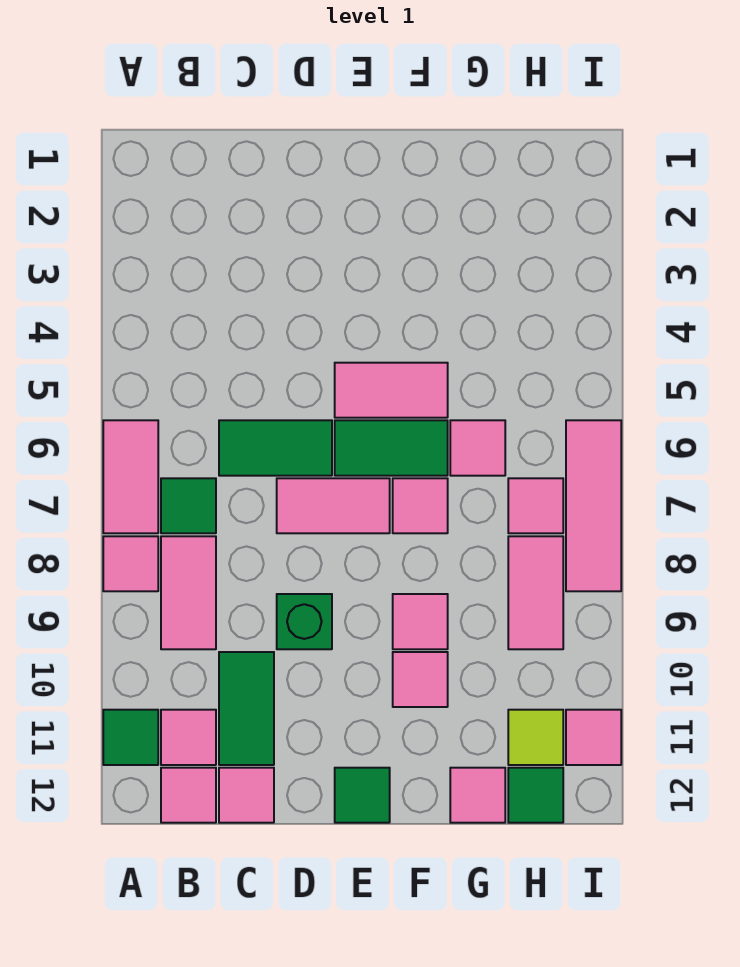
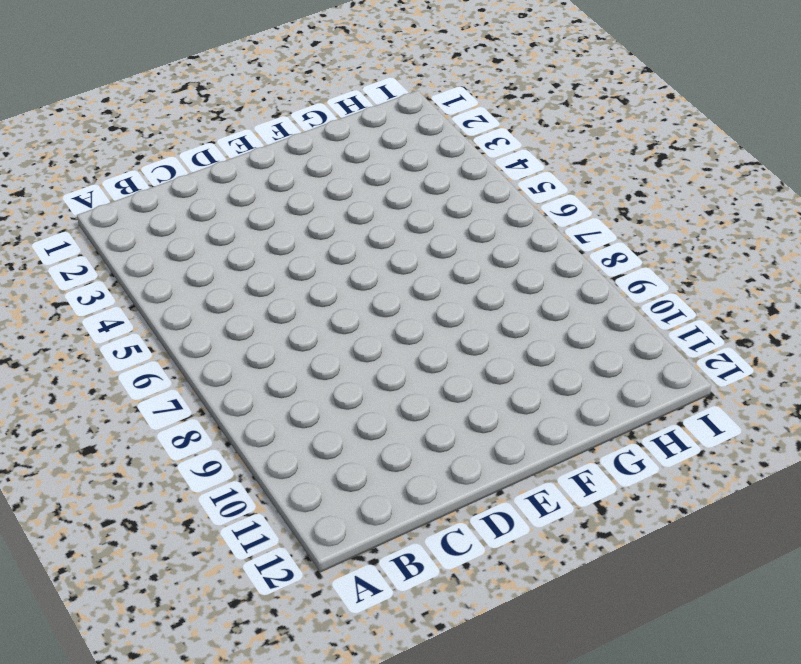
none -> pink 1x2 tile [103,420,158,533]
none -> pink 1x1 tile [103,536,158,591]
none -> green 1x1 tile [103,710,158,765]

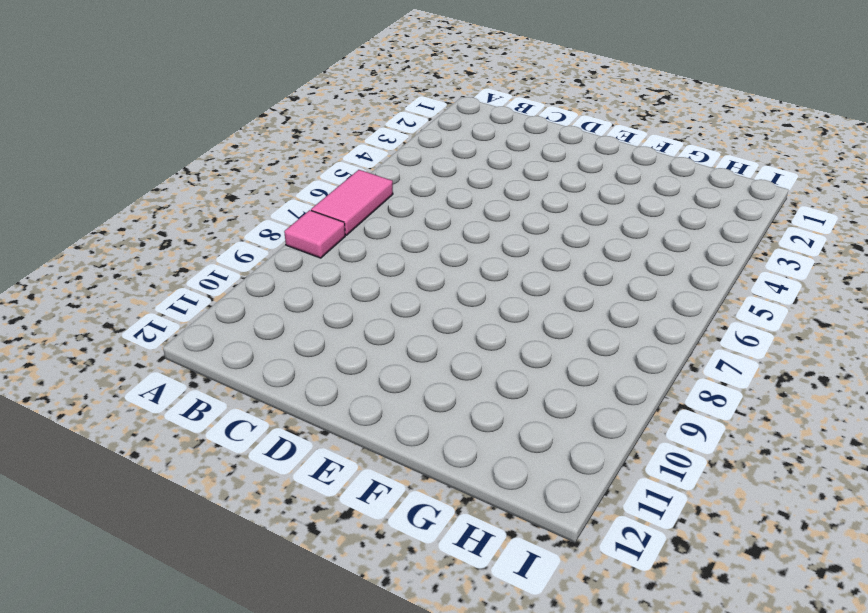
none -> green 1x1 tile [103,710,158,765]
none -> green 1x1 tile [161,478,216,533]
none -> pink 1x2 tile [161,536,216,649]

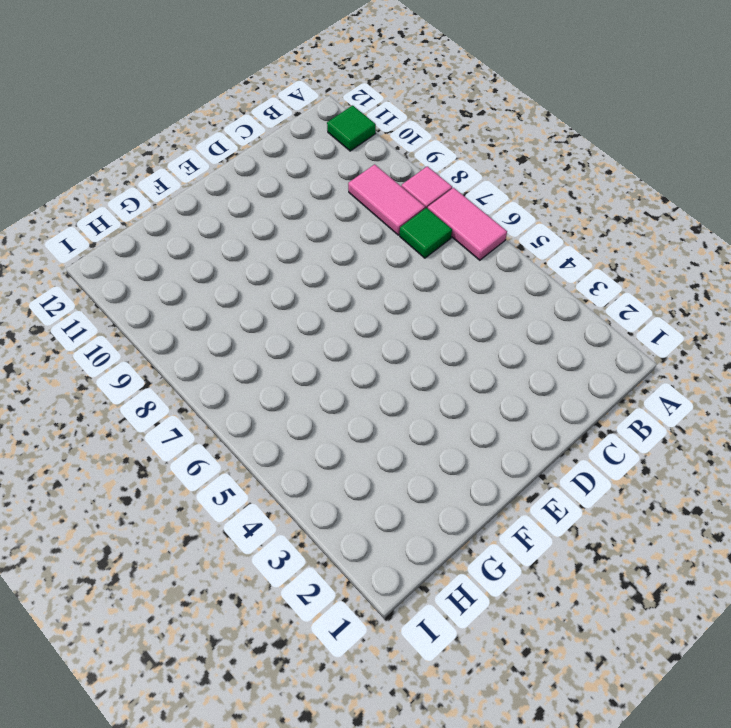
none -> pink 1x1 tile [161,710,216,765]
none -> pink 1x1 tile [161,768,216,823]
none -> green 1x2 tile [219,420,332,476]

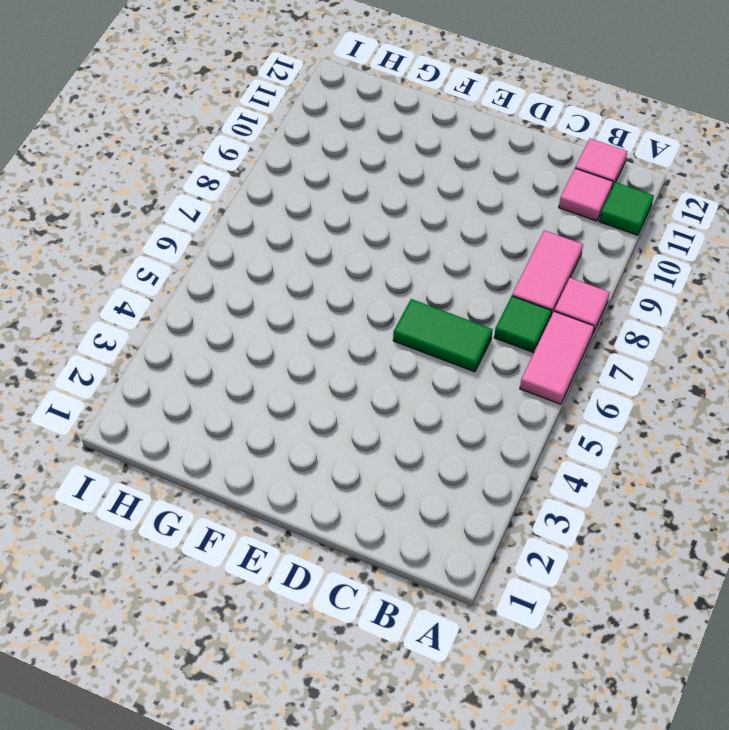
none -> green 1x2 tile [219,652,274,765]
none -> pink 1x1 tile [219,768,274,823]
none -> pink 1x2 tile [277,478,390,533]

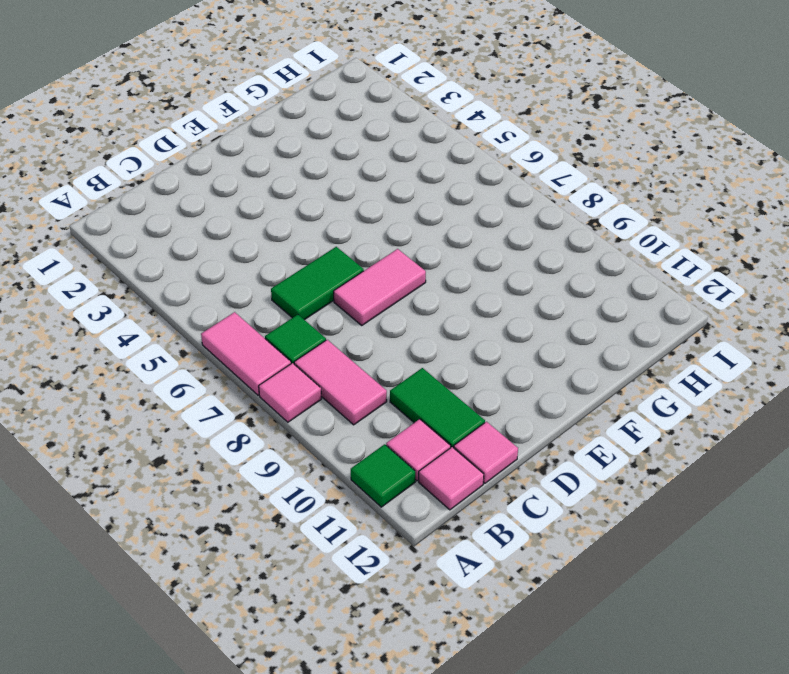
none -> green 1x1 brick [277,594,332,649]
none -> pink 1x2 tile [335,363,448,418]
none -> green 1x2 tile [335,420,448,476]

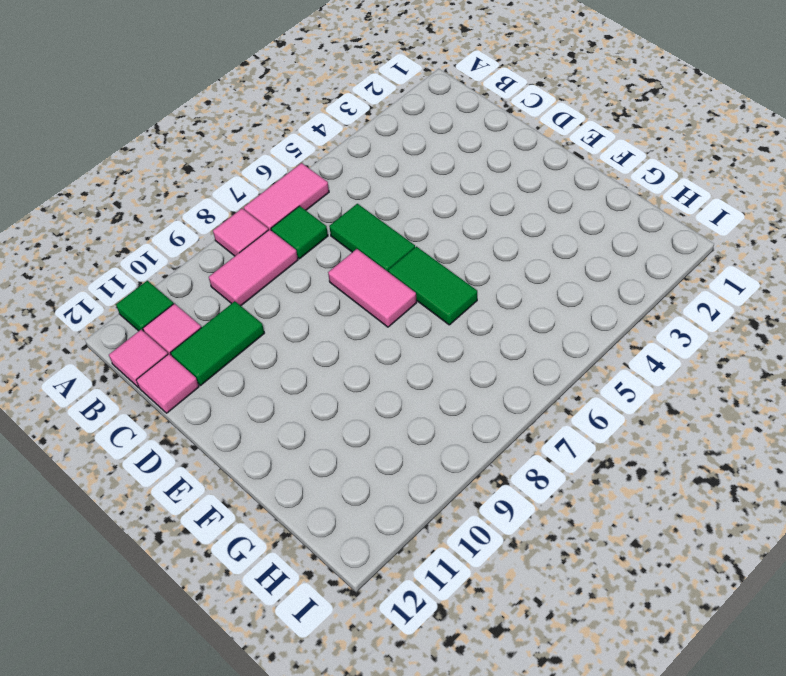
none -> green 1x1 brick [277,594,332,649]
none -> pink 1x2 tile [335,363,448,418]
none -> green 1x1 tile [335,768,390,823]

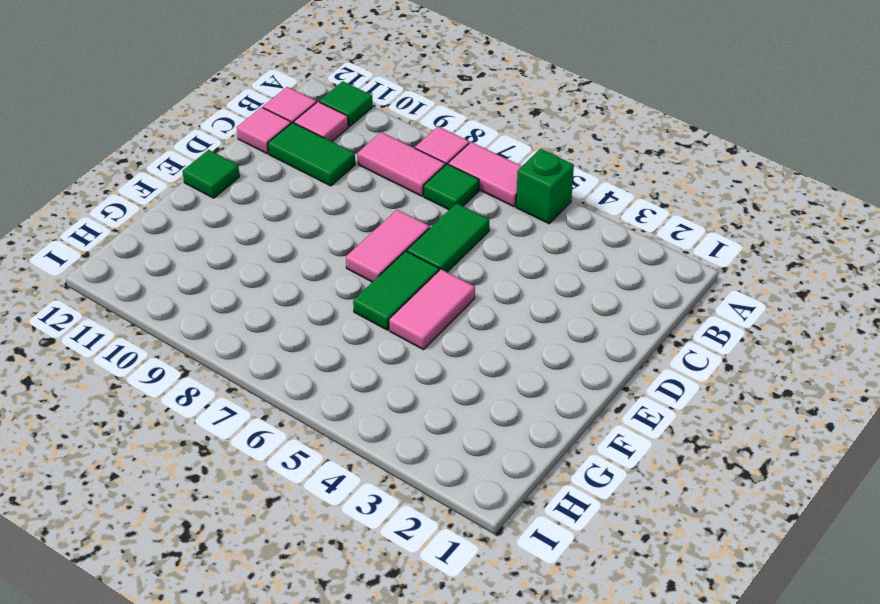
green 1x1 brick [516,149,574,224] -> green 1x1 brick moved to [277,594,332,649]
none -> pink 1x1 tile [393,478,448,533]
none -> pink 1x1 tile [393,594,448,649]
none -> pink 1x1 tile [393,652,448,707]

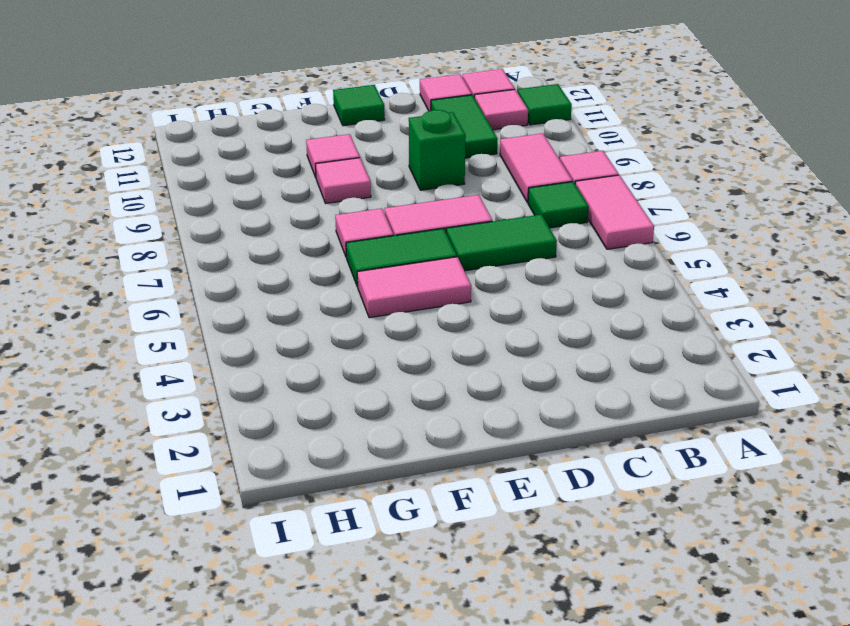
none -> pink 1x1 tile [450,420,505,476]
none -> pink 1x1 tile [450,768,505,823]
none -> pink 1x1 tile [508,478,563,533]

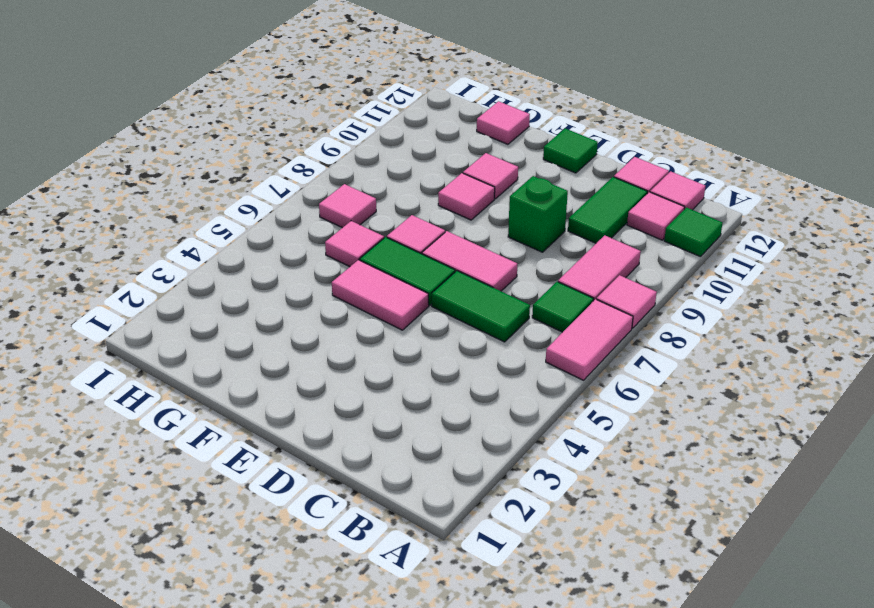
none -> pink 1x2 tile [508,536,563,649]
none -> lime 1x1 tile [508,710,563,765]
none -> green 1x1 tile [508,768,563,823]

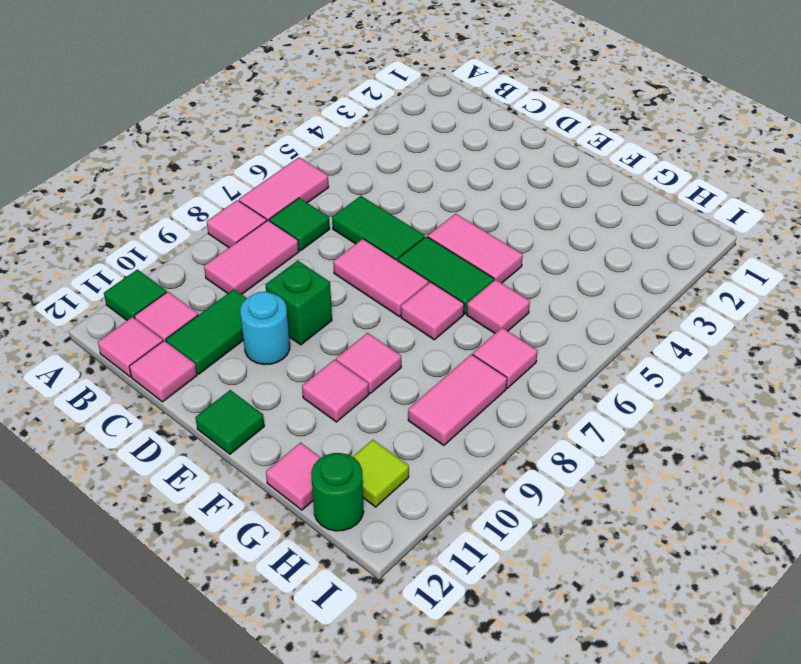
cyan 1x1 round brick [240,292,290,365] -> none
green 1x1 round brick [311,453,364,531] -> green 1x1 tile [508,768,563,823]
none -> pink 1x3 tile [566,420,621,591]
none -> pink 1x1 tile [566,710,621,765]

